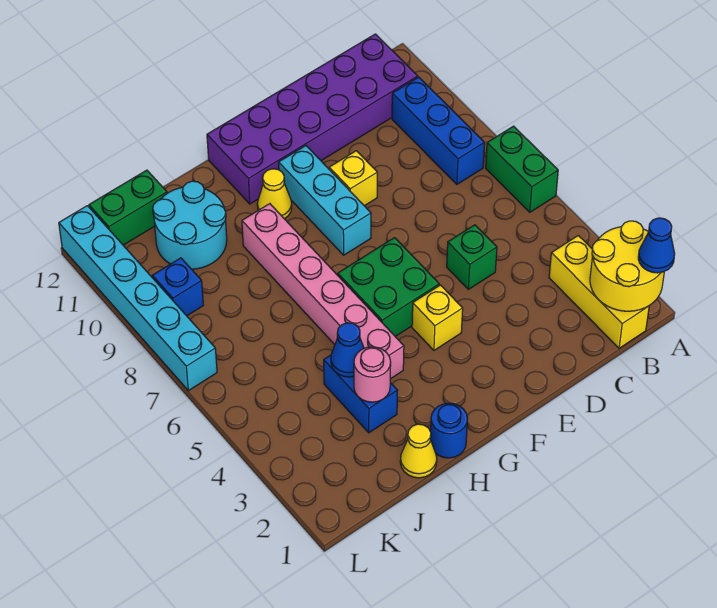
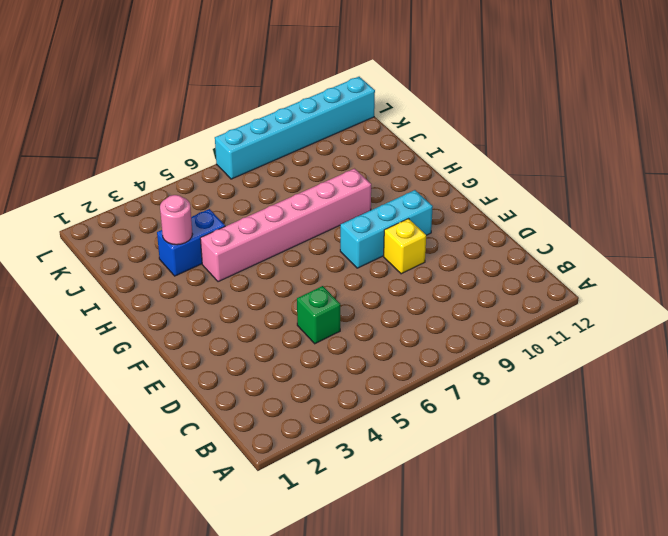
none -> green 1x2 brick [486,126,558,212]
none -> yellow 1x3 brick [549,236,649,348]
none -> blue 1x3 brick [392,77,485,184]

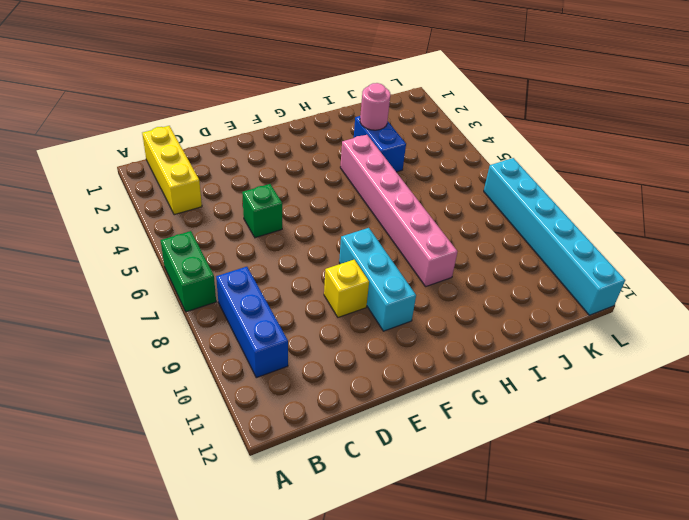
none -> purple 2x6 brick [207,34,418,204]
none -> yellow 1x1 brick [412,285,463,350]
none -> green 2x2 brick [338,238,439,337]

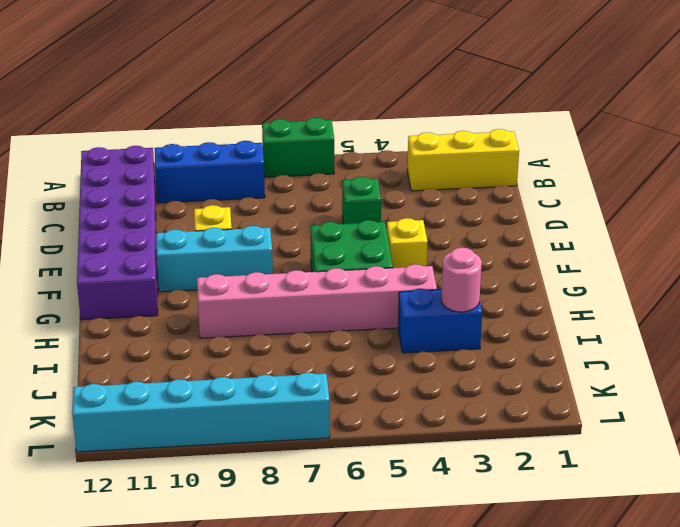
none -> yellow 1x1 cone [257,169,292,219]
none -> blue 1x1 round brick [430,403,468,458]
none -> yellow 1x1 cone [400,424,437,478]

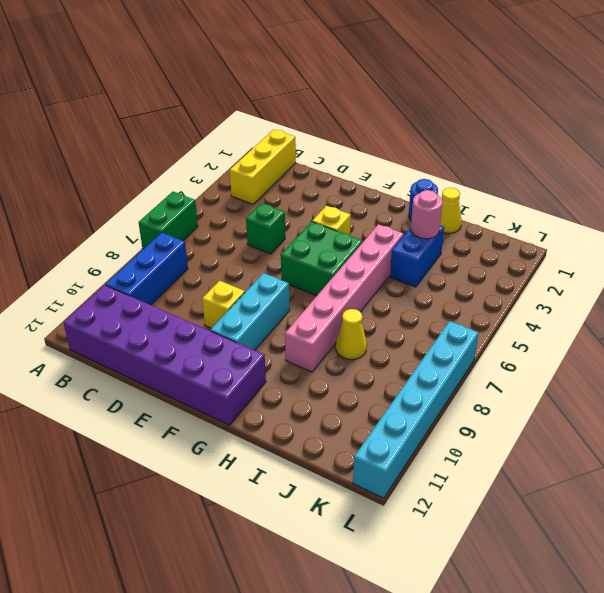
yellow 1x1 cone [336,309,367,359] -> yellow 1x1 cone moved to [257,169,292,219]
none -> cyan 2x2 round brick [153,181,227,269]
none -> green 1x2 brick [89,170,167,245]
none -> blue 1x1 brick [152,258,203,316]

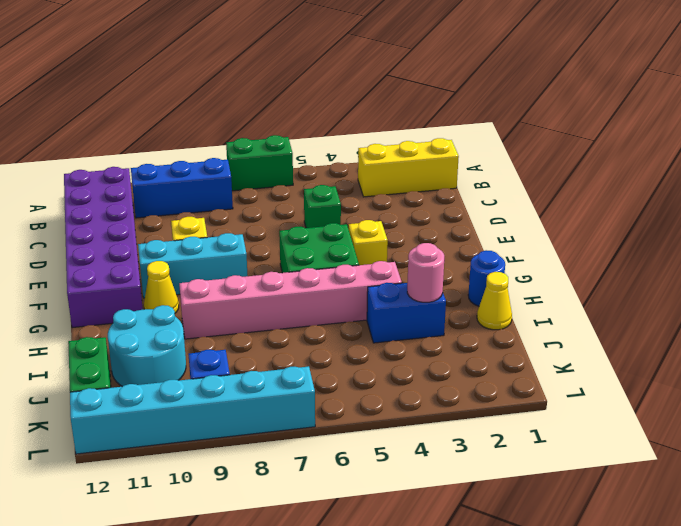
none -> yellow 2x2 round brick [590,221,664,311]
none -> blue 1x1 cone [331,323,364,377]
none -> blue 1x1 cone [638,218,675,273]

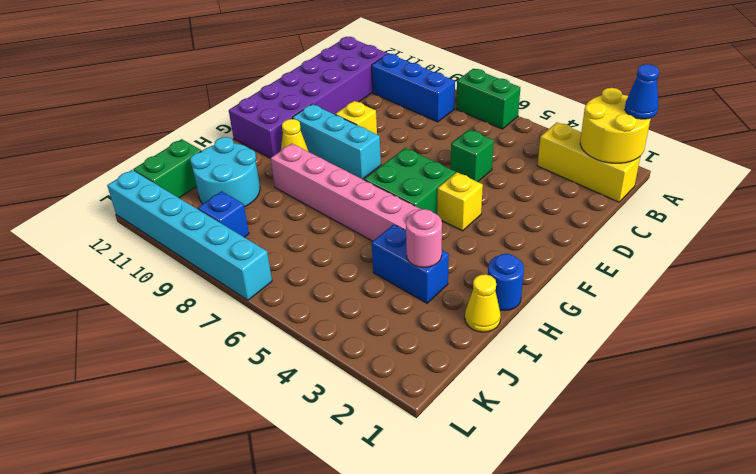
none -> blue 1x1 cone [331,323,364,377]

